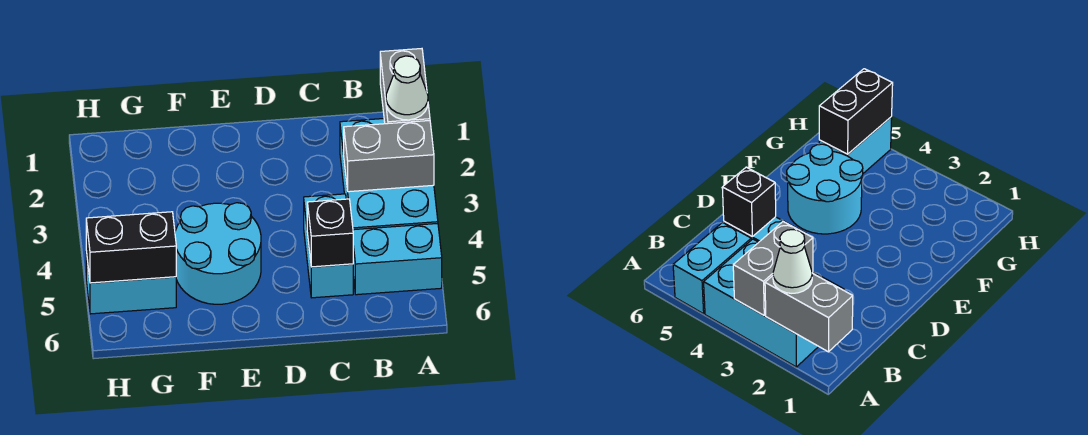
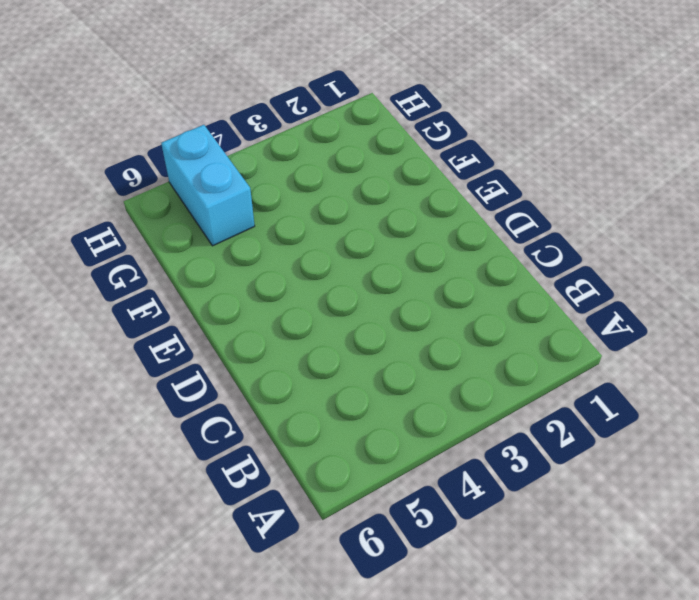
none -> cyan 2x3 brick [340,119,438,230]
none -> cyan 1x2 brick [353,223,442,295]

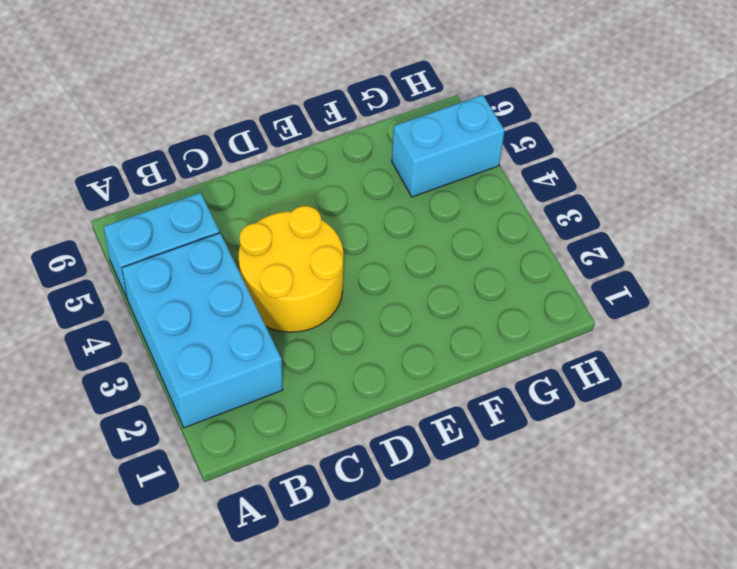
yellow 2x2 round brick [239,206,344,332] -> cyan 1x2 brick [304,194,353,298]
none -> cyan 2x2 round brick [175,203,261,304]
none -> grey 1x2 brick [380,49,430,124]

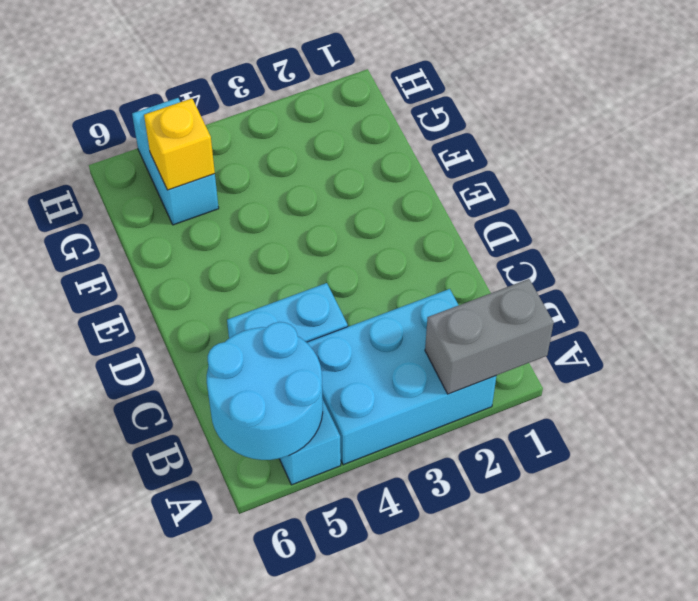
cyan 2x2 round brick [207,322,323,460] -> cyan 2x2 round brick moved to [175,203,261,304]
yellow 1x1 brick [144,98,215,190] -> black 1x2 brick [86,212,176,283]
none -> grey 1x2 brick [344,121,434,192]
none -> black 1x1 brick [307,199,353,267]

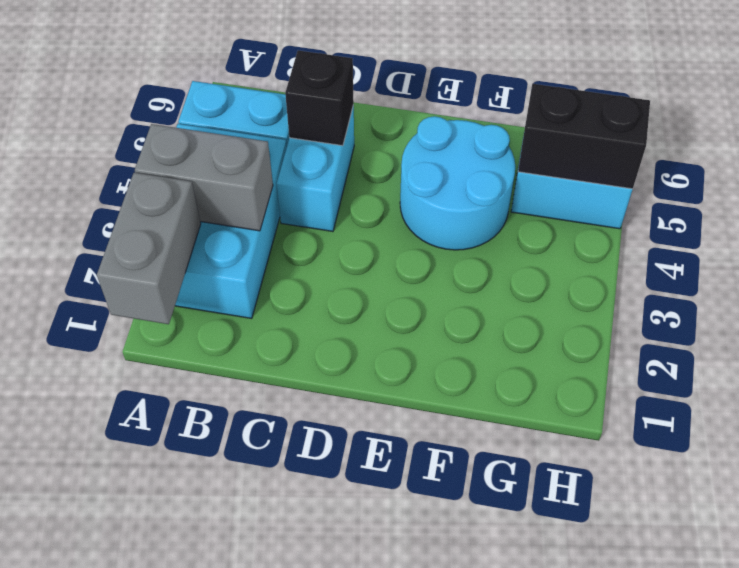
none -> white 1x1 cone [386,56,428,120]

